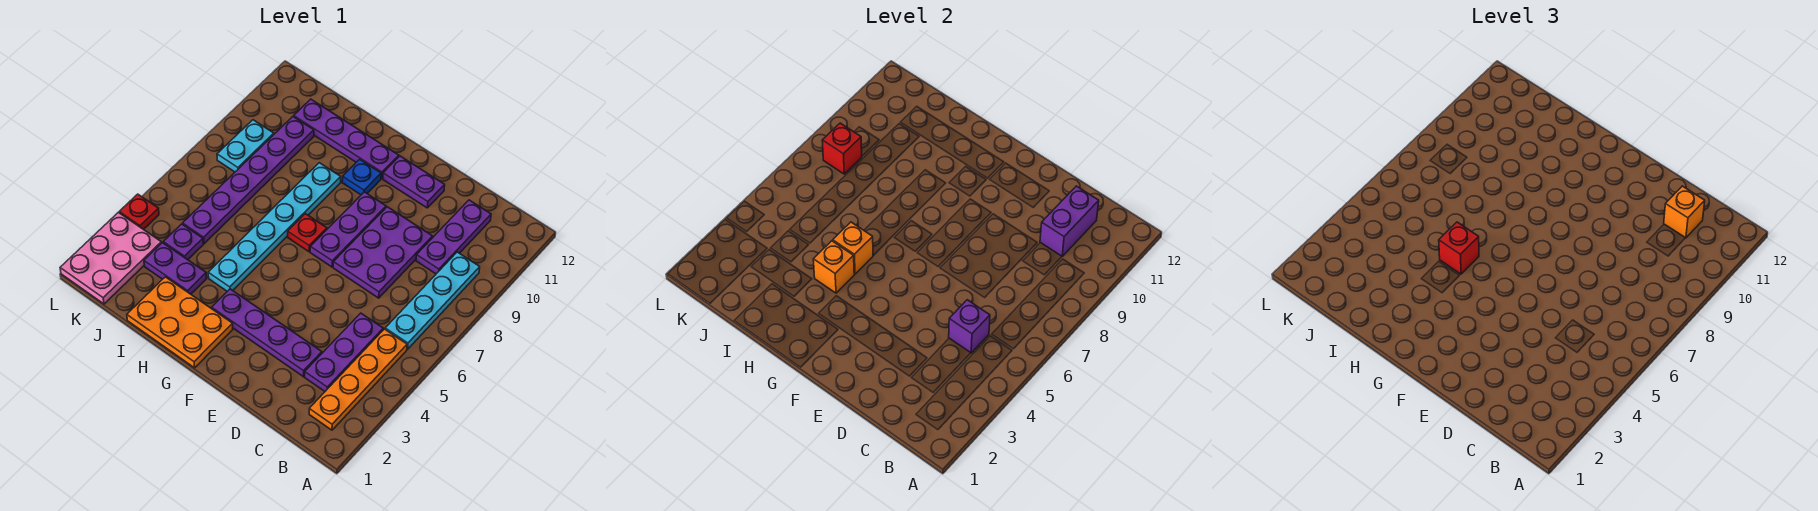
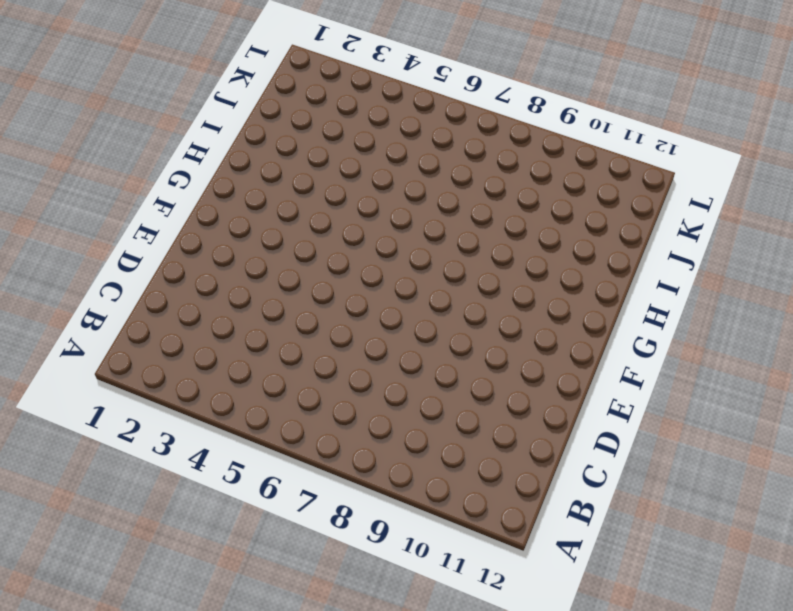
none -> orange 1x4 plate [309,329,407,430]
none -> cyan 1x4 plate [385,252,480,349]
none -> purple 1x3 plate [305,313,383,391]

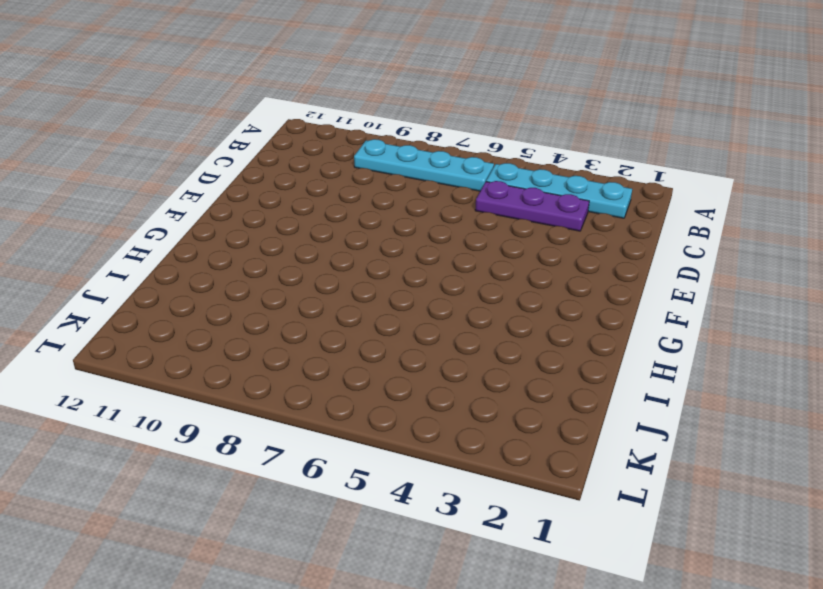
cyan 1x4 plate [486,163,632,218] -> orange 1x4 plate [309,329,407,430]
none -> purple 1x3 plate [416,200,491,274]
none -> purple 1x4 plate [212,289,322,377]
none -> purple 2x3 plate [333,207,433,298]

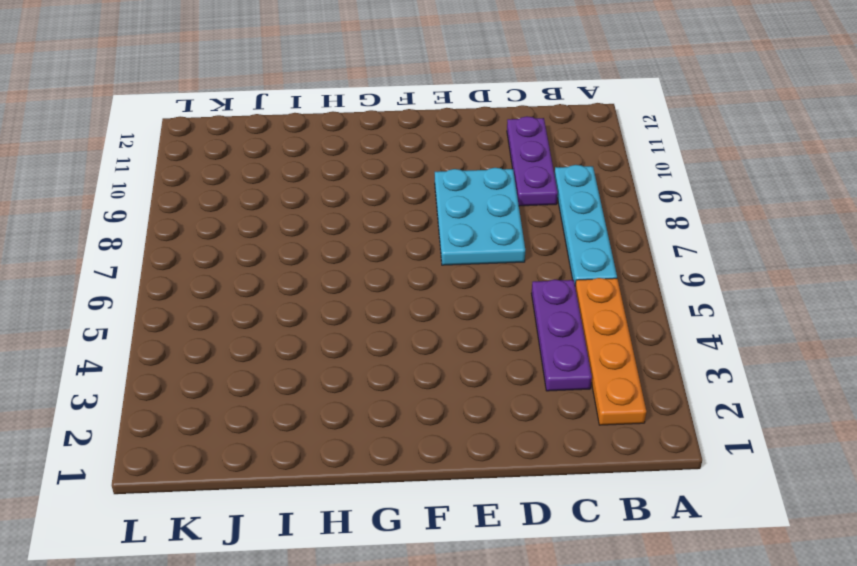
cyan 2x3 plate [435,168,525,265] -> purple 2x3 plate [333,207,433,298]
none -> purple 1x4 plate [212,289,322,377]
none -> purple 1x2 plate [383,156,445,208]
none -> purple 1x3 plate [310,192,386,267]

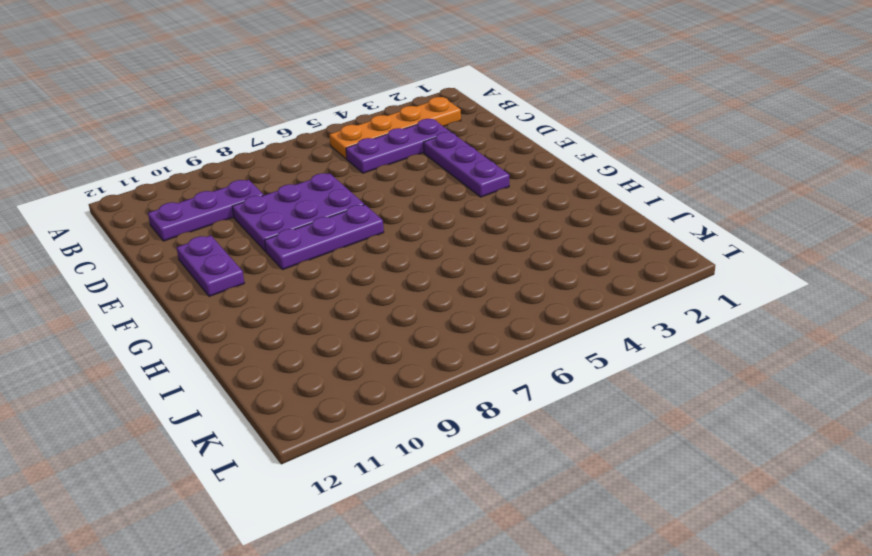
purple 1x3 plate [424,132,509,197] -> purple 1x4 plate [212,289,322,377]
none -> cyan 1x4 plate [385,252,480,349]
none -> orange 2x3 plate [127,277,233,368]
none -> red 1x1 plate [288,214,327,252]

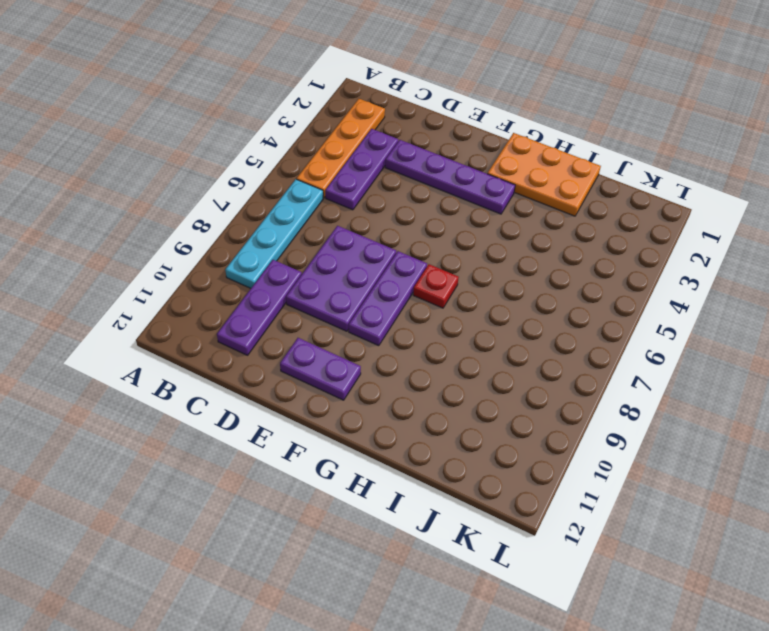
none -> blue 1x1 plate [342,159,381,195]
none -> purple 1x4 plate [294,99,399,178]
none -> cyan 1x6 plate [208,163,341,291]

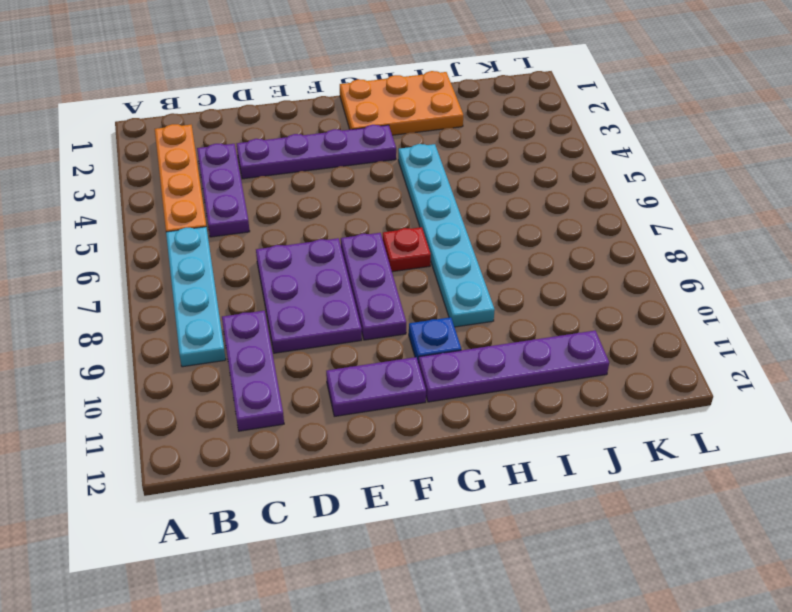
none -> purple 1x2 plate [144,243,207,294]
none -> purple 1x1 plate [163,224,203,260]
none -> purple 1x6 plate [183,117,314,244]

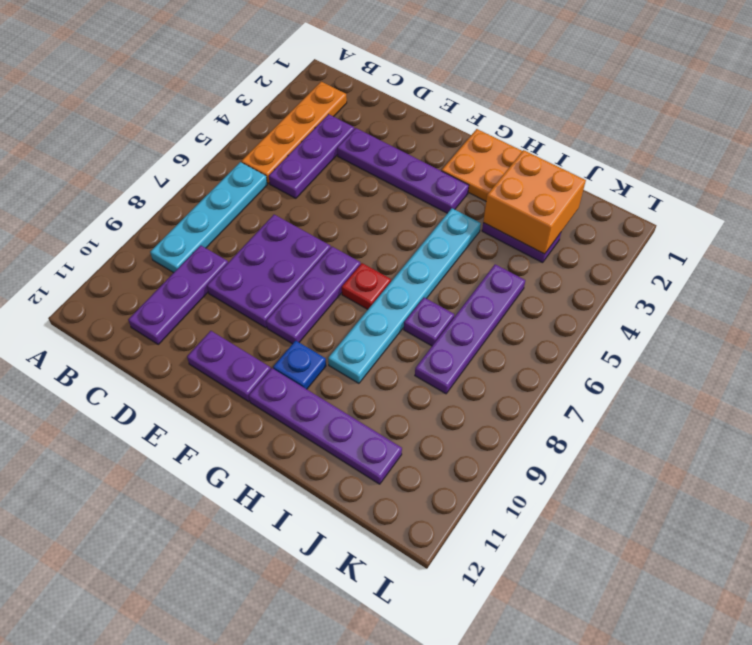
orange 2x2 brick [483,150,586,254] -> none
purple 1x1 plate [404,298,454,346] -> purple 1x1 plate moved to [163,224,203,260]
purple 1x4 plate [415,264,525,394] -> purple 1x6 plate [183,117,314,244]
none -> pink 2x3 plate [60,212,161,304]
none -> cyan 1x2 plate [217,120,274,172]
none -> red 1x1 plate [119,194,159,229]

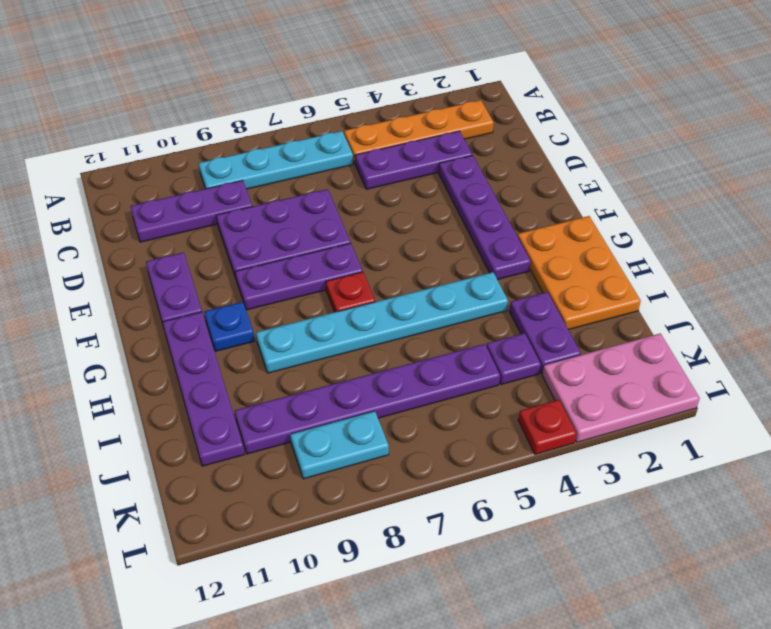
none -> purple 1x1 brick [949,300,990,353]
none -> purple 1x2 brick [1040,186,1099,256]
none -> orange 1x1 brick [813,241,854,293]

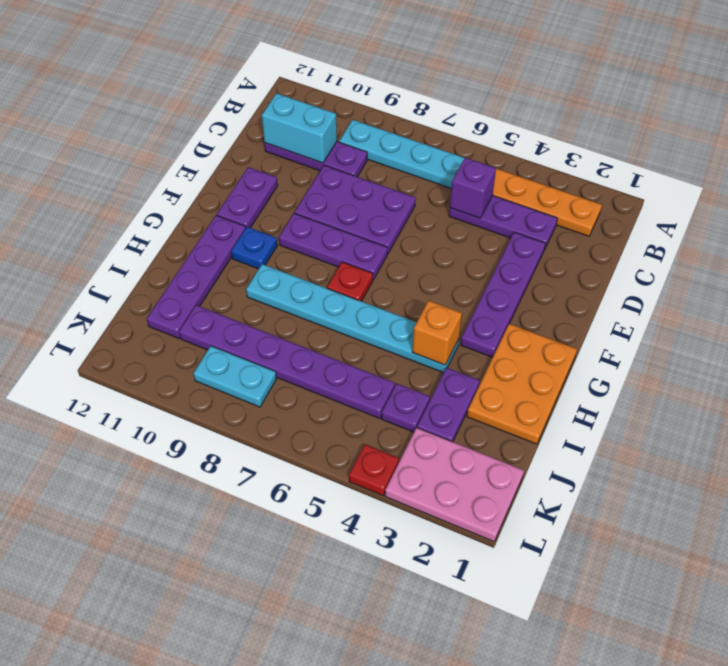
cyan 1x2 brick [262,93,337,163] -> purple 1x2 brick [1040,186,1099,256]
none -> orange 1x1 brick [833,222,873,274]
none -> red 1x1 brick [822,123,862,174]
none -> orange 1x1 brick [1664,186,1705,238]

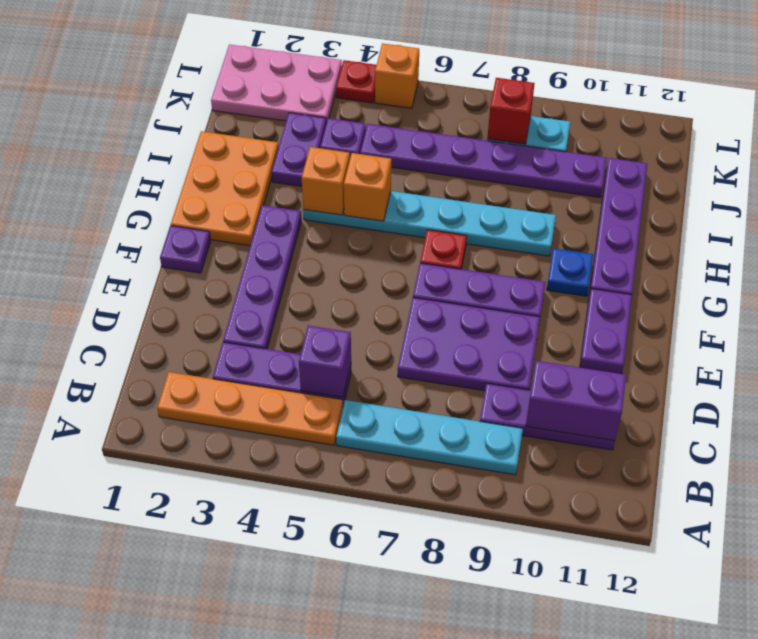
purple 1x1 plate [160,226,211,273] -> none
orange 1x1 brick [375,43,419,108] -> orange 1x1 brick moved to [1664,186,1705,238]
none -> red 1x1 brick [1439,222,1479,274]

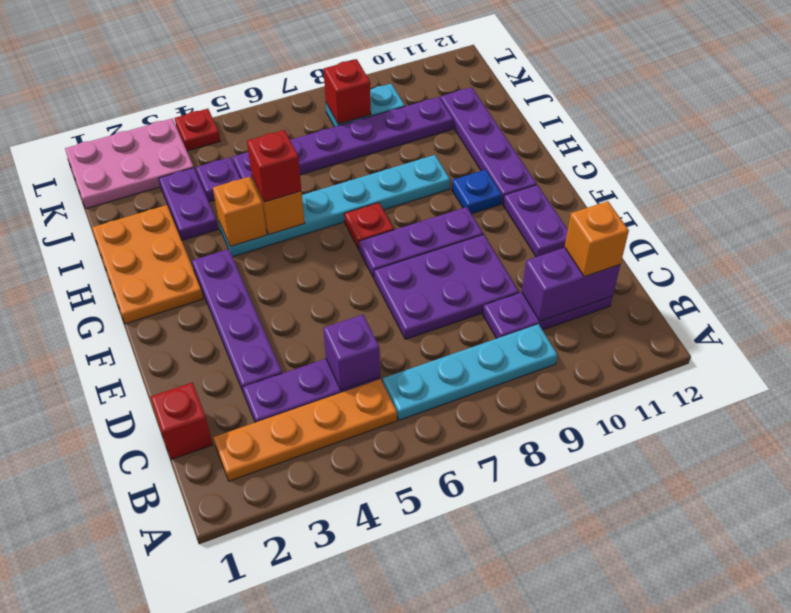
red 1x1 brick [151,382,213,460] -> none

